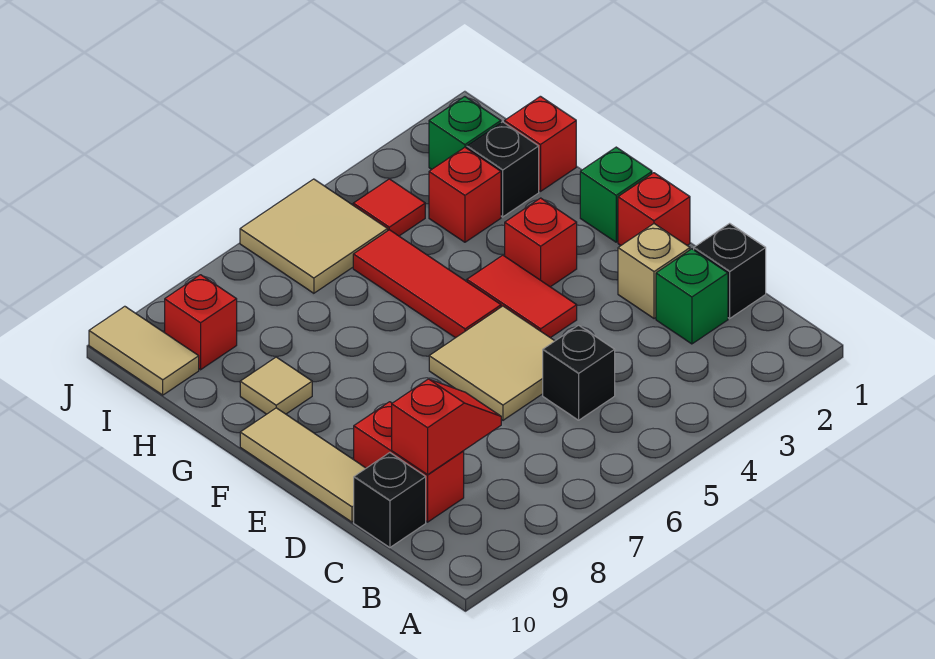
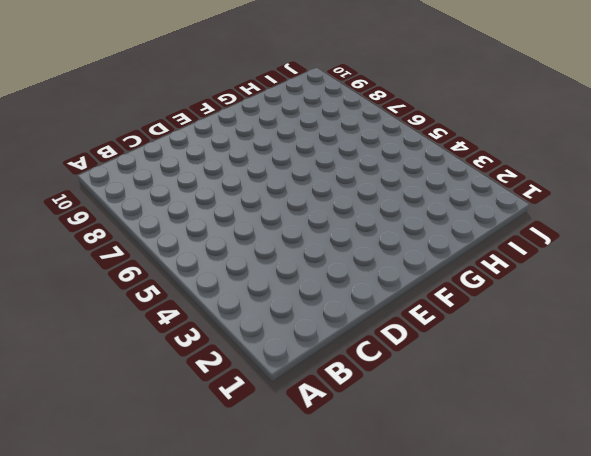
none -> black 1x1 brick [694,223,766,318]
none -> green 1x1 brick [656,249,728,344]
none -> black 1x1 brick [543,325,615,420]

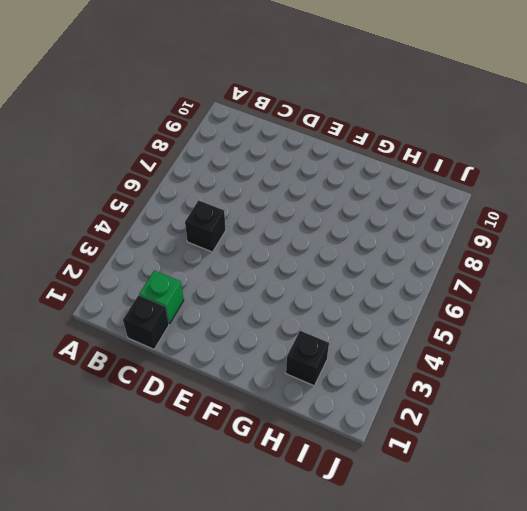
none -> red 1x2 brick [354,402,464,522]
none -> black 1x1 brick [354,453,426,548]
none -> tan 1x1 brick [618,224,690,319]

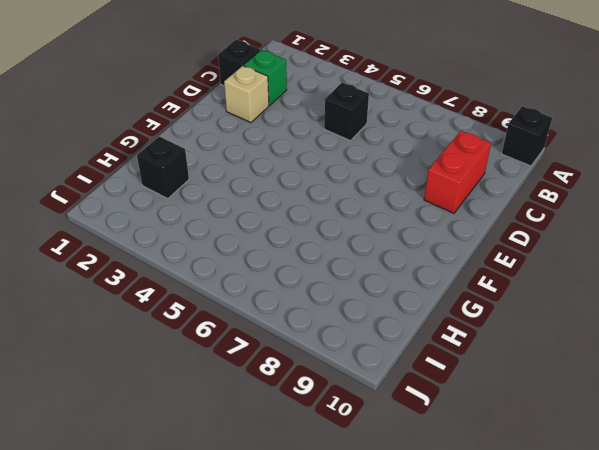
black 1x1 brick [502,106,552,166] -> black 1x1 brick moved to [354,453,426,548]
none -> tan 2x2 tile [429,306,554,420]
none -> tan 1x3 tile [240,408,366,522]
none -> red 1x1 brick [618,173,690,245]

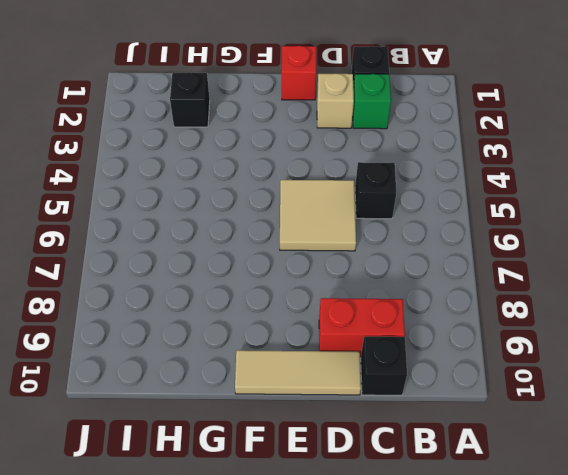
none -> red 1x2 tile [467,255,577,338]
none -> green 1x1 brick [580,147,652,242]
none -> red 1x1 brick [505,198,577,287]

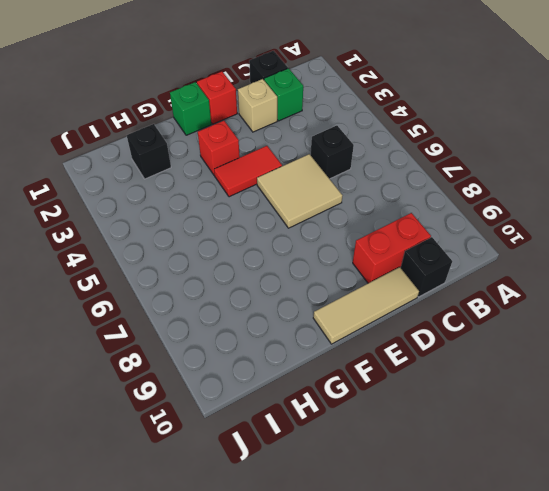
none -> red 1x3 tile [353,230,501,338]
none -> tan 1x1 tile [240,357,312,414]
none -> red 1x1 brick [505,96,576,191]

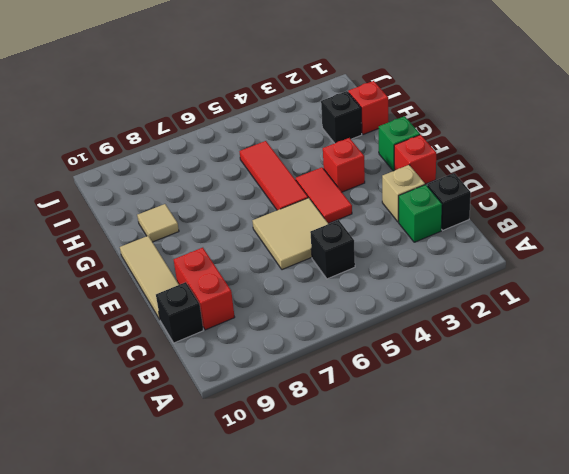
none -> red 1x1 brick [429,147,501,242]
none -> green 1x1 brick [429,97,501,169]
none -> red 1x1 tile [353,179,425,236]

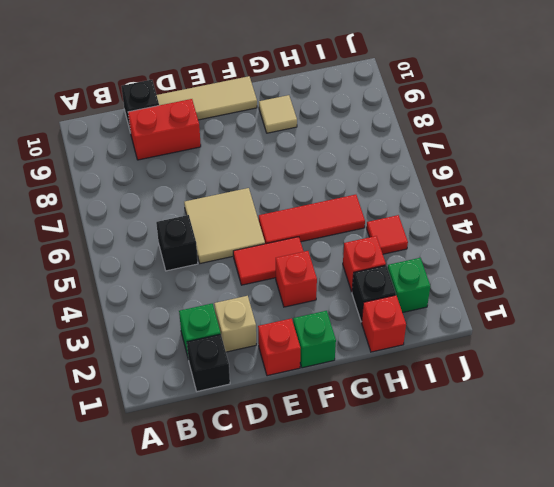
none -> tan 2x2 tile [240,179,388,293]
none -> red 1x1 brick [165,275,237,370]
none -> tan 1x2 tile [89,306,199,395]

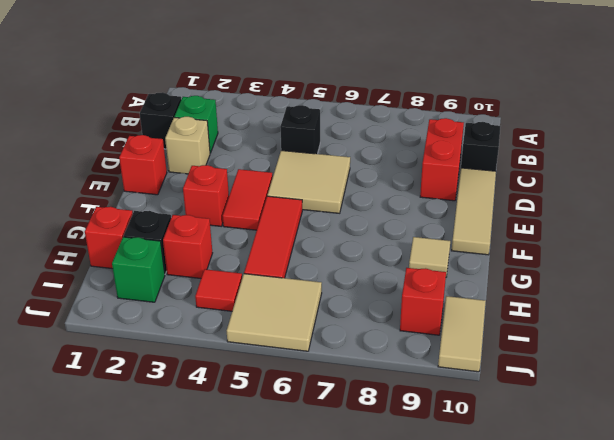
none -> green 1x1 brick [580,147,652,242]
none -> red 1x2 slope [392,379,501,475]

